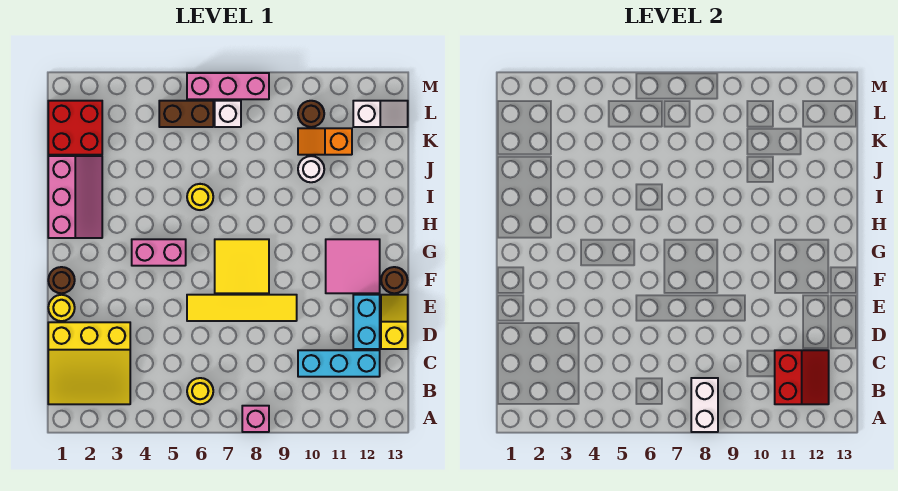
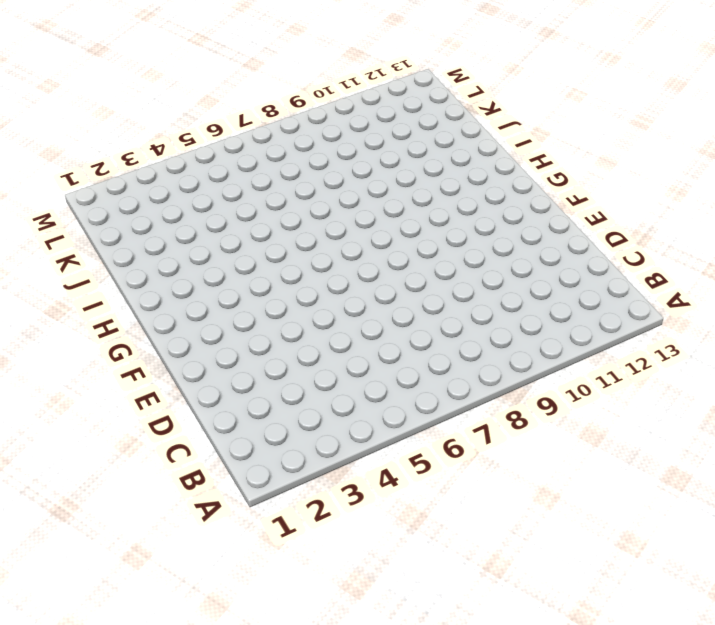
none -> pink 1x1 brick [242,406,269,432]
none -> yellow 3x3 slope [48,322,130,404]
none -> yellow 1x1 round brick [187,378,213,404]

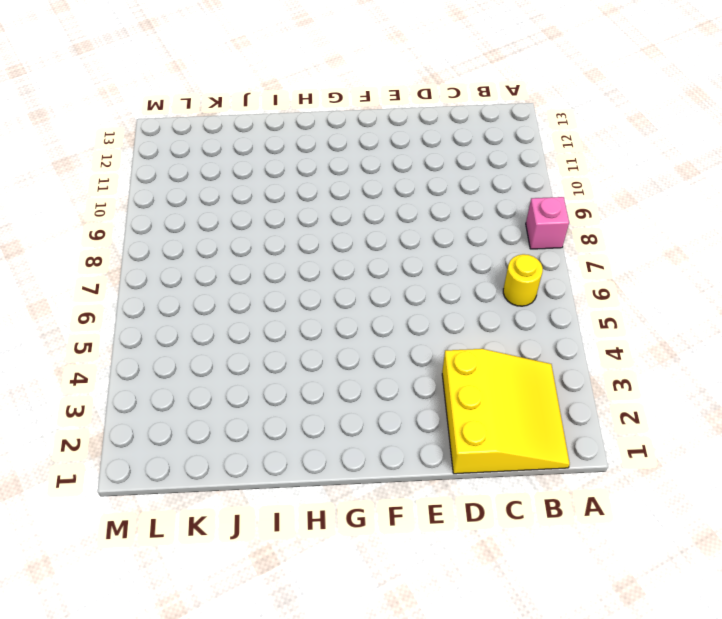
none -> cyan 1x3 brick [298,350,380,377]
none -> cyan 1x2 brick [353,295,380,349]
none -> yellow 1x2 slope [381,295,408,349]

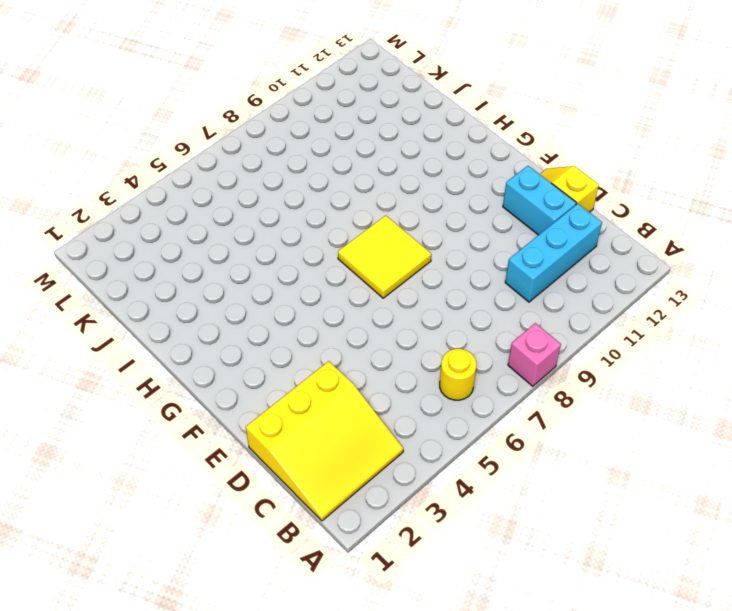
none -> yellow 1x1 round brick [48,295,75,321]
none -> yellow 1x4 tile [187,295,297,321]
none -> brown 1x1 round brick [48,267,75,293]

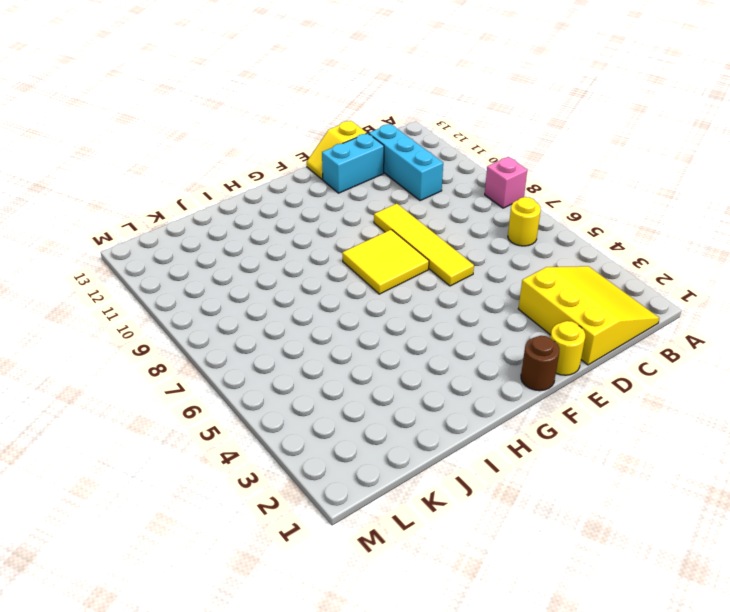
none -> pink 2x2 tile [326,239,380,293]
none -> brown 1x1 round brick [381,267,408,293]
none -> pink 1x2 brick [132,239,186,266]

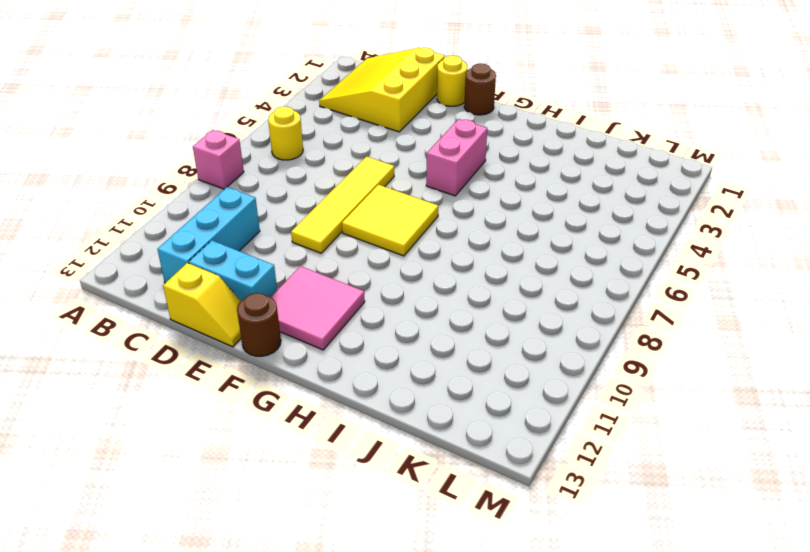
none -> pink 2x3 slope [48,156,102,238]
none -> yellow 1x1 round brick [187,184,213,210]
none -> white 1x1 round brick [298,156,324,182]

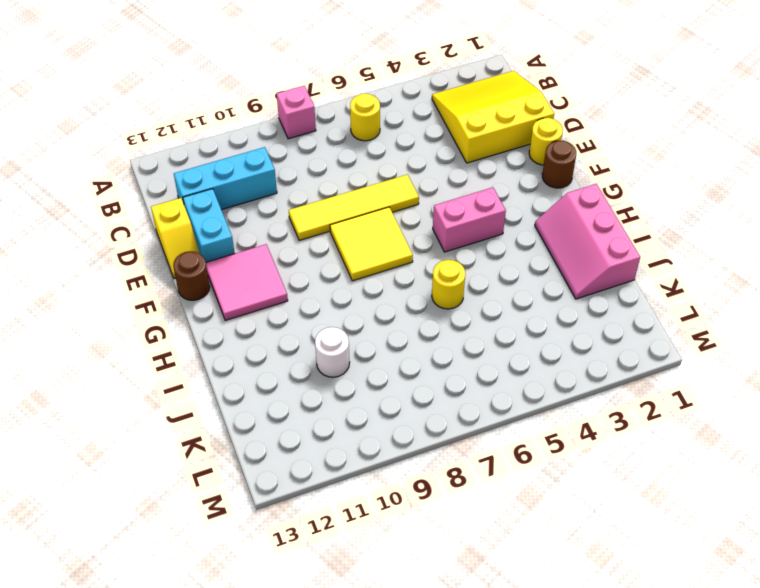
none -> red 2x2 brick [48,101,102,155]
none -> orange 1x2 slope [298,128,352,155]
none -> brown 1x2 brick [159,101,213,127]

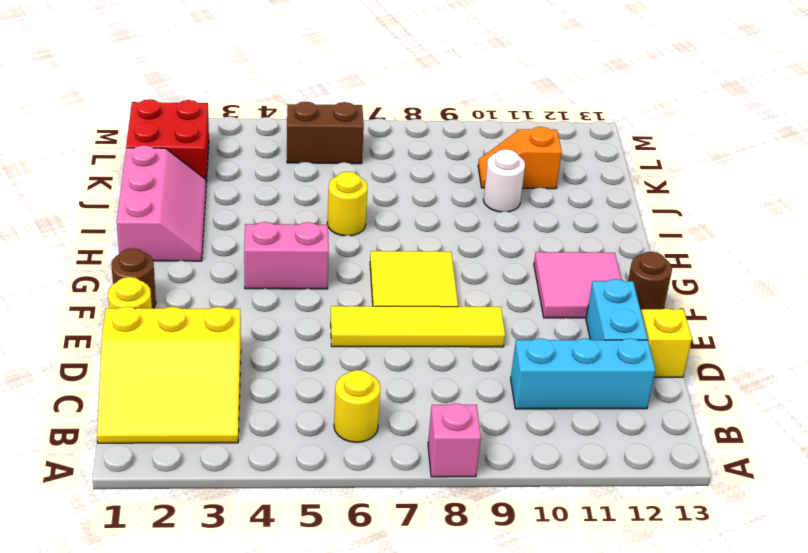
none -> white 1x1 brick [215,101,241,127]
none -> brown 1x1 round brick [298,101,324,127]
none -> white 1x2 slope [353,101,408,127]

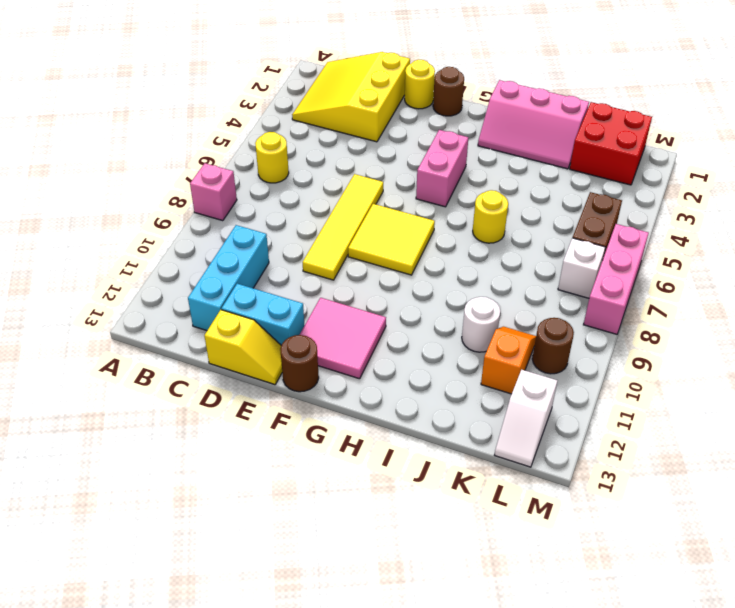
none -> white 1x2 brick [691,378,718,432]
none -> red 2x2 slope [775,350,829,404]

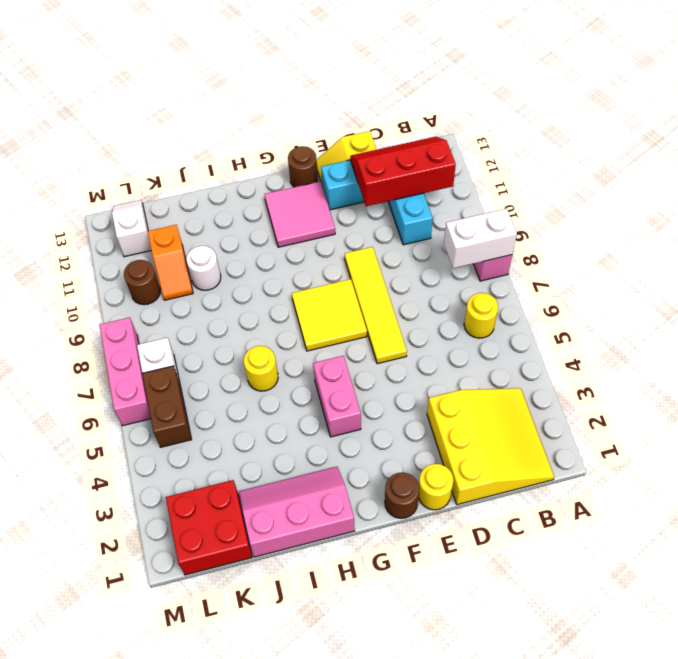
red 2x3 slope [350,137,456,206] -> red 2x2 slope [775,350,829,404]

